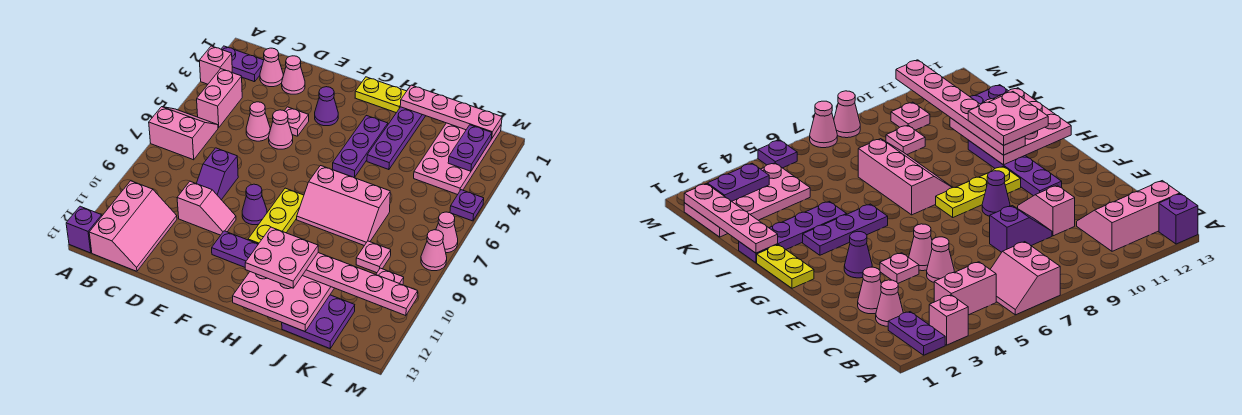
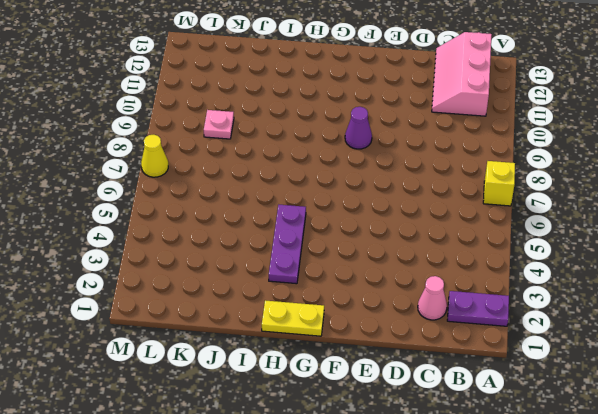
yellow 1x1 brick [483,161,515,206] -> pink 2x2 slope [149,107,218,160]
yellow 1x1 cone [141,135,168,177] -> pink 1x1 cone [436,212,458,253]
none -> pink 1x1 brick [199,46,232,84]
none -> purple 1x1 brick [66,206,102,253]
none -> pink 1x2 brick [197,69,242,128]
none -> pink 1x1 cone [282,56,305,94]

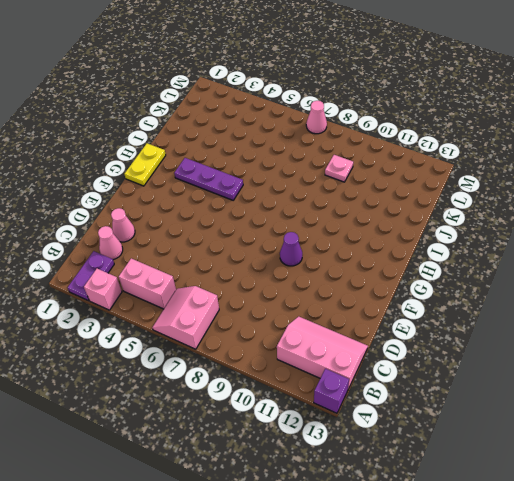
none -> pink 1x1 cone [246,102,270,141]
none -> purple 1x2 slope [196,148,238,200]
none -> pink 1x2 slope [177,181,236,235]
none -> pink 1x1 plate [285,107,309,136]

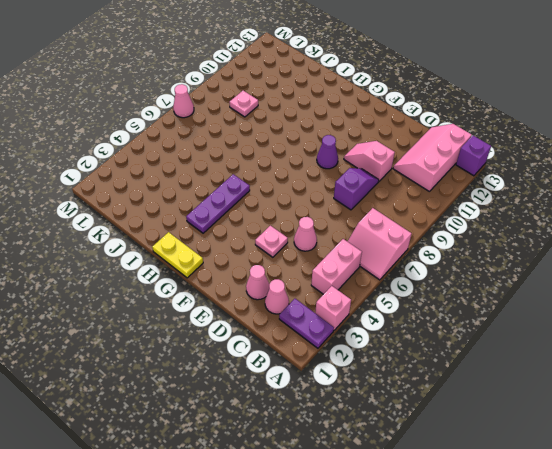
none -> pink 1x1 cone [269,110,293,149]
none -> purple 1x1 cone [315,87,338,126]
none -> purple 1x4 plate [212,231,258,267]
none -> yellow 1x3 plate [248,188,304,244]

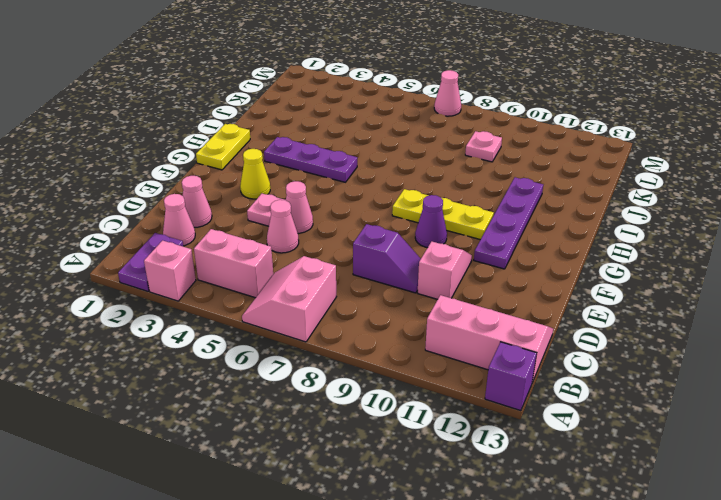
yellow 1x1 cone [240,149,270,199] -> purple 1x1 cone [315,87,338,126]
none -> pink 2x3 slope [297,166,390,246]
none -> purple 1x4 plate [367,107,425,170]
none -> purple 2x2 plate [282,295,355,348]
none -> pink 2x4 plate [414,123,501,195]

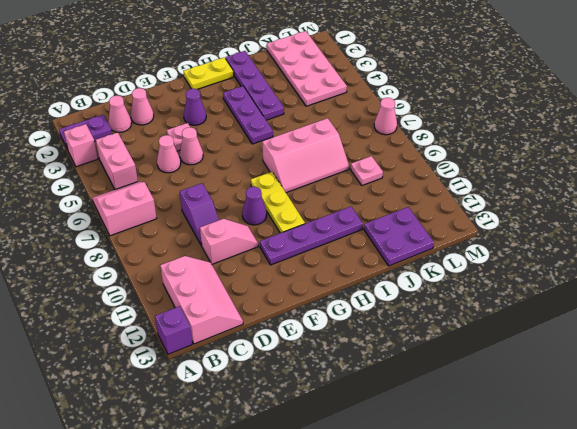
none -> pink 1x1 plate [376,268,404,285]
none -> purple 1x1 plate [450,190,484,221]
none -> pink 1x1 cone [421,230,447,271]
none -> pink 3x3 plate [233,272,334,331]

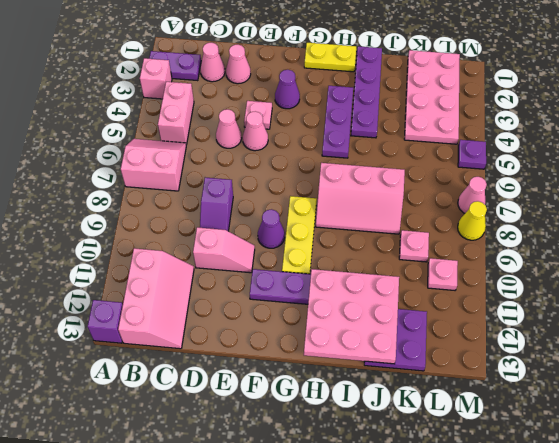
yellow 1x1 cone [458,201,487,240] -> pink 1x1 cone [421,230,447,271]
none -> pink 1x4 plate [400,85,502,139]
none -> purple 1x2 plate [448,125,492,171]
none -> pink 1x6 plate [302,253,418,316]
none -> pink 2x2 plate [245,227,318,288]

